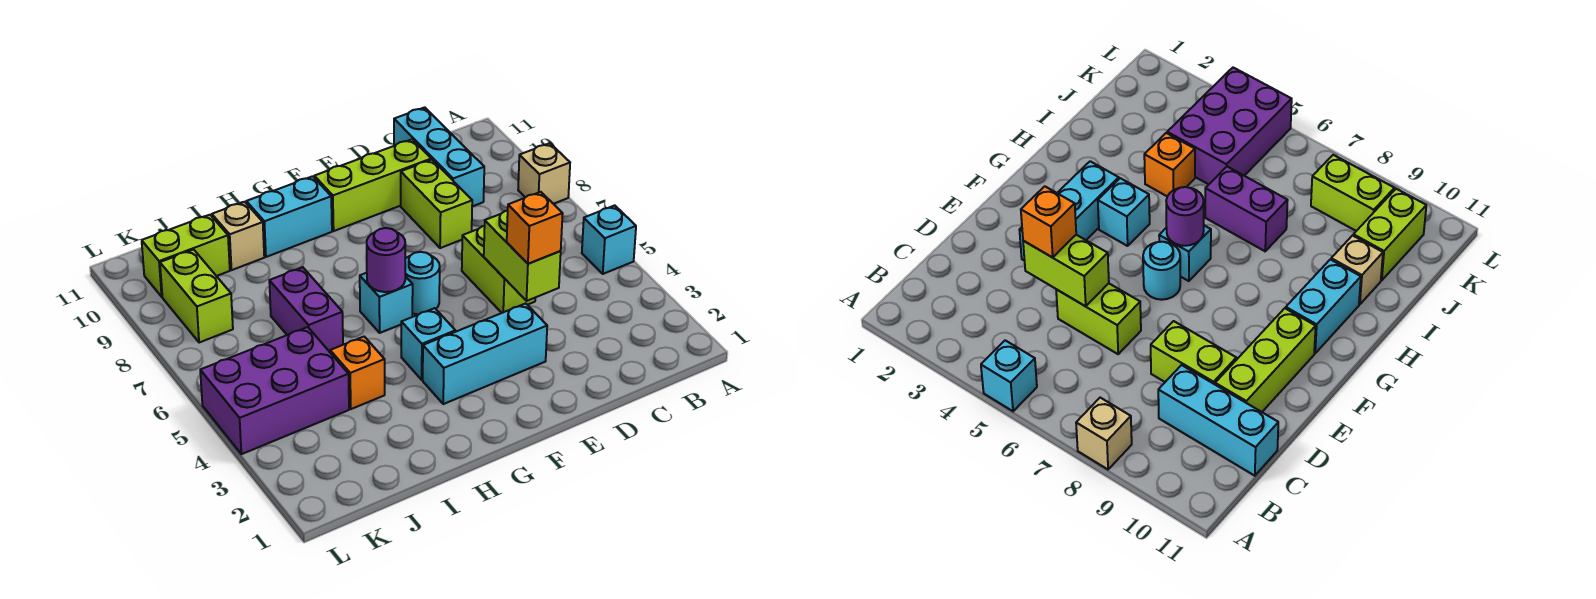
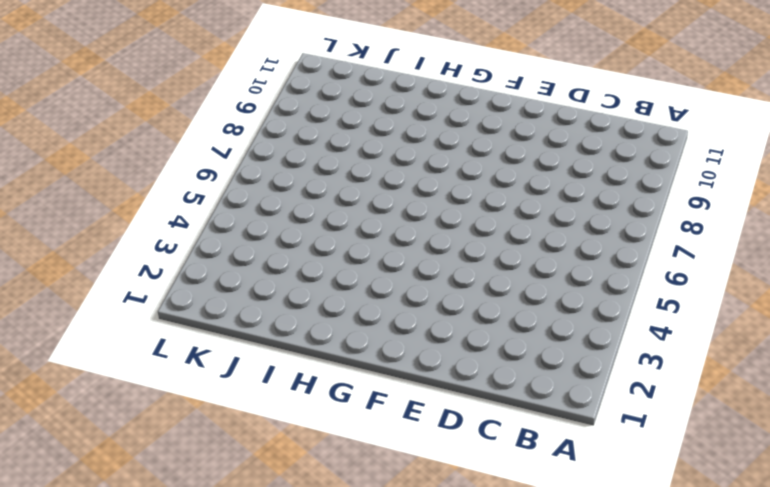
none -> cyan 1x1 brick [582,205,636,274]
none -> tan 1x1 brick [518,143,570,204]
none -> cyan 1x3 brick [394,107,484,207]

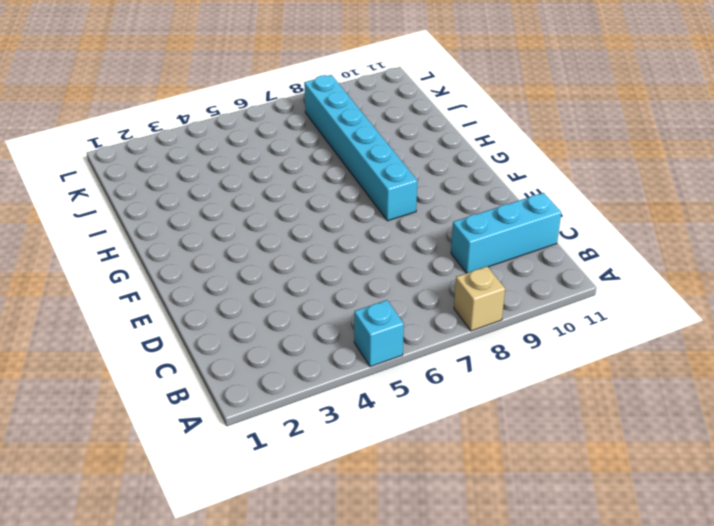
cyan 1x6 brick [304,75,417,221] -> lime 1x2 brick [160,250,233,343]
none -> lime 1x2 brick [462,226,535,313]
none -> lime 1x2 brick [401,160,472,248]
none -> lime 1x3 brick [314,139,431,231]

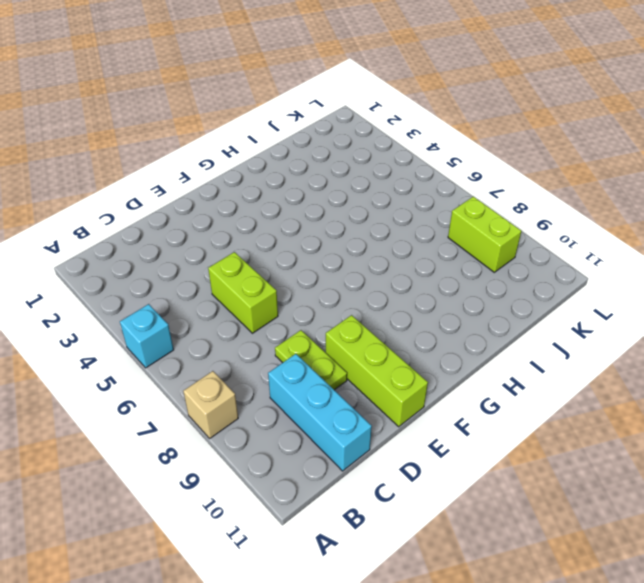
lime 1x2 plate [275,330,347,390] -> lime 1x2 brick [401,160,472,248]
lime 1x3 brick [326,315,428,427] -> lime 1x3 brick turned to [314,139,431,231]
none -> cyan 1x3 brick [423,303,547,404]
none -> cyan 1x1 round brick [405,252,440,315]
none -> cyan 1x1 brick [401,308,455,380]

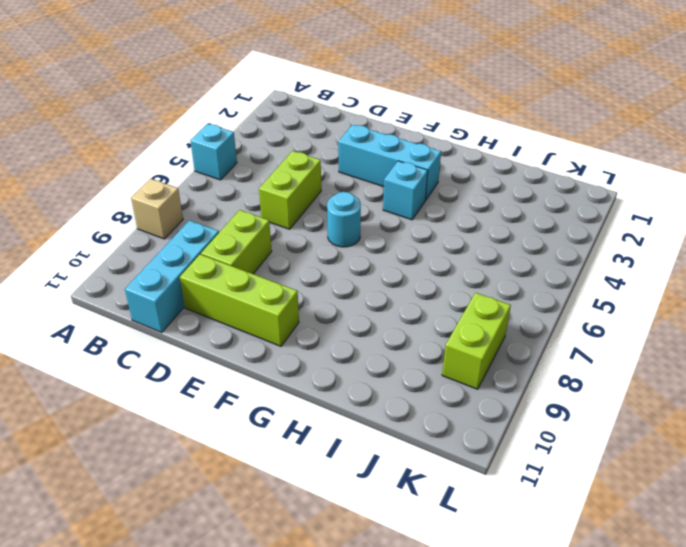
none -> cyan 1x1 brick [360,273,413,333]
none -> cyan 1x2 brick [246,176,332,257]
none -> orange 1x1 brick [330,337,385,409]

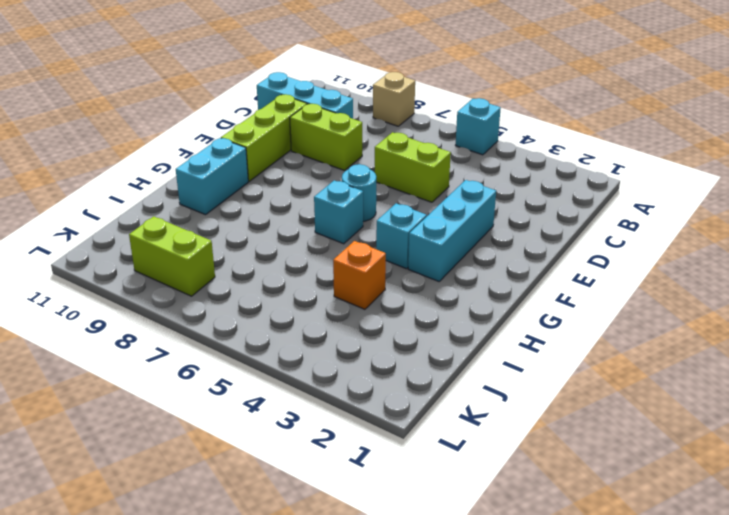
none -> purple 1x2 brick [269,267,343,352]
none -> tan 1x1 brick [212,202,264,270]
none -> purple 2x3 brick [200,327,349,454]

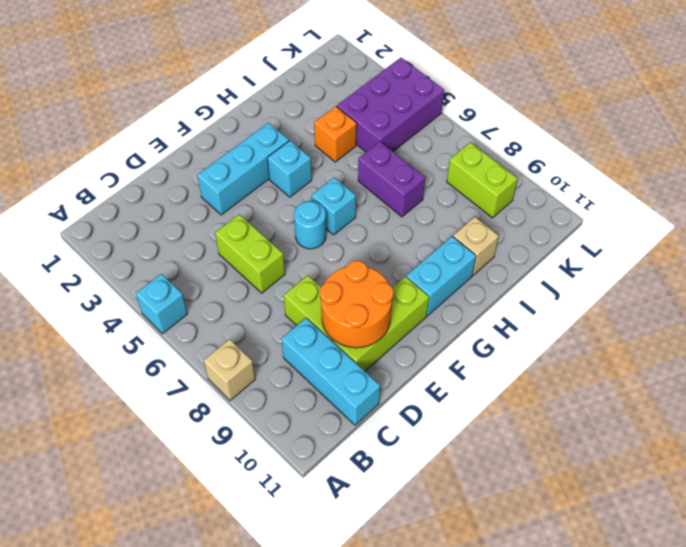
orange 2x2 round brick [320,261,393,348] -> none
none -> lime 1x2 brick [142,215,230,297]
none -> lime 1x2 brick [484,211,561,301]
none -> purple 1x1 round brick [367,228,405,292]

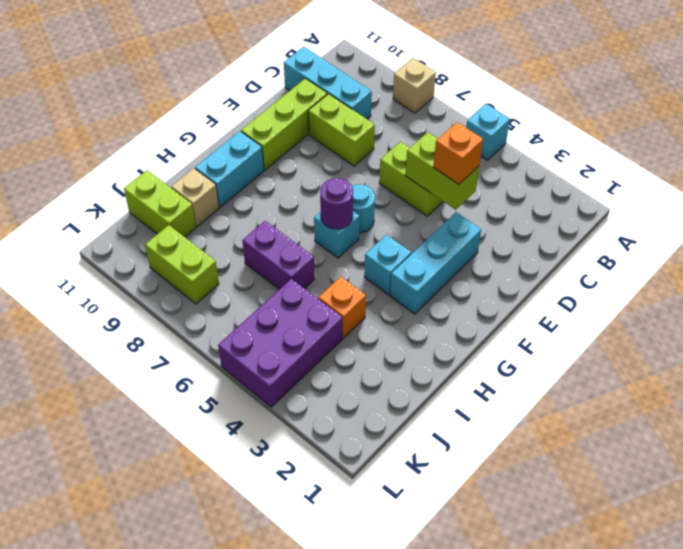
lime 1x2 brick [124,170,196,237] -> lime 1x2 brick turned to [142,215,230,297]

